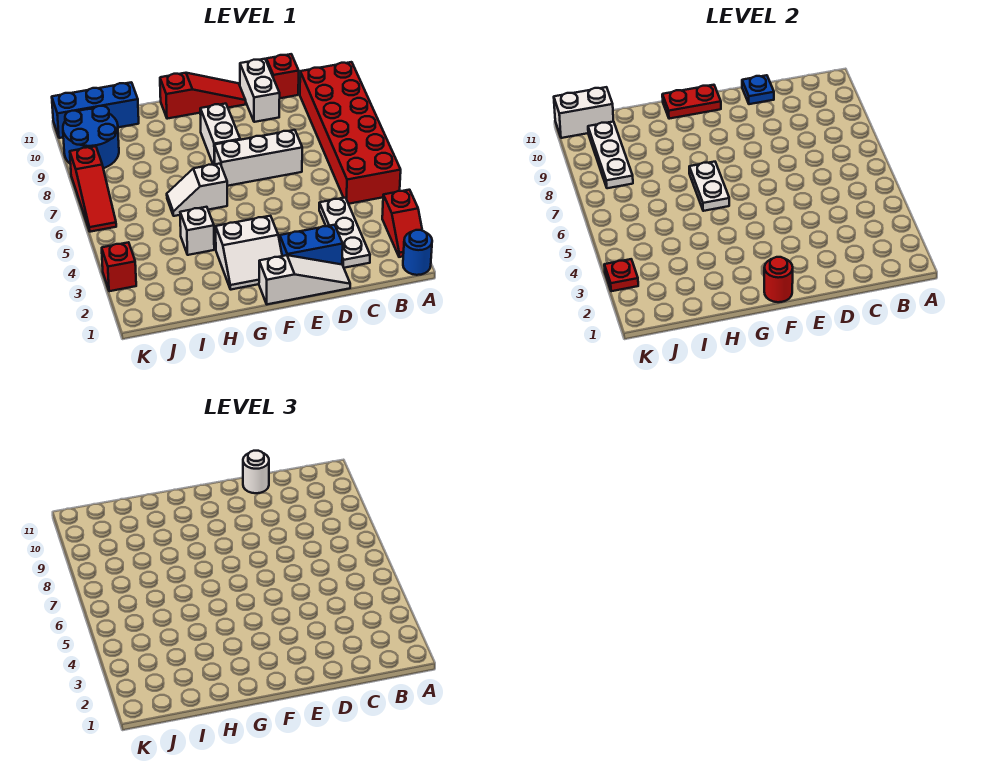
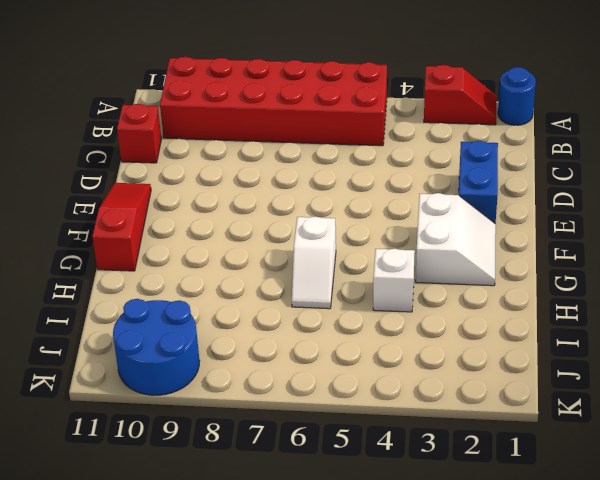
none -> white 1x3 plate [319,198,370,268]
none -> white 1x3 slope [259,255,350,304]
none -> white 1x3 brick [214,130,302,186]

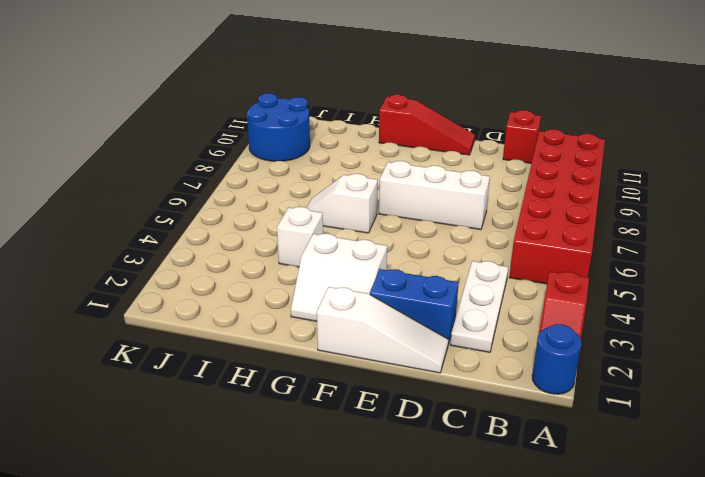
none -> white 1x2 brick [240,59,280,122]
none -> white 1x2 brick [200,104,240,165]
none -> blue 1x3 brick [52,82,139,138]

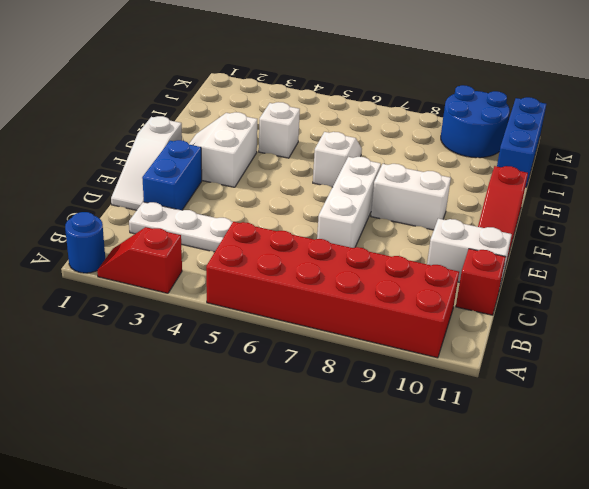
none -> red 1x1 brick [102,242,136,291]
none -> red 1x3 slope [70,146,116,232]
none -> blue 1x1 plate [742,75,774,104]

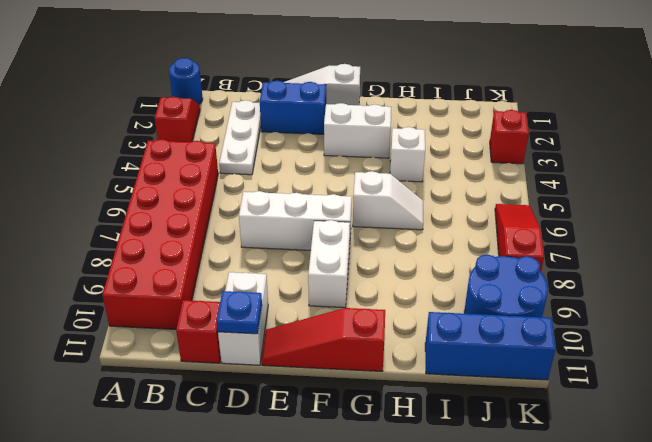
none -> red 1x1 round brick [764,257,793,302]
none -> red 1x2 plate [662,85,721,119]
none -> white 1x2 plate [689,162,729,211]

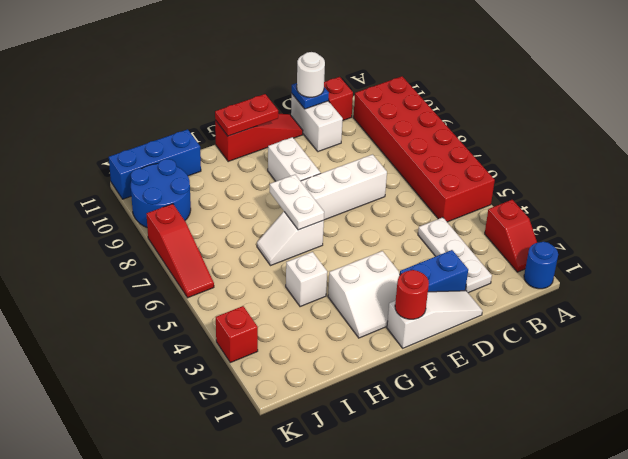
none -> white 1x3 plate [588,122,633,188]
none -> white 1x2 brick [554,87,613,138]
none -> red 1x1 plate [604,259,638,291]

